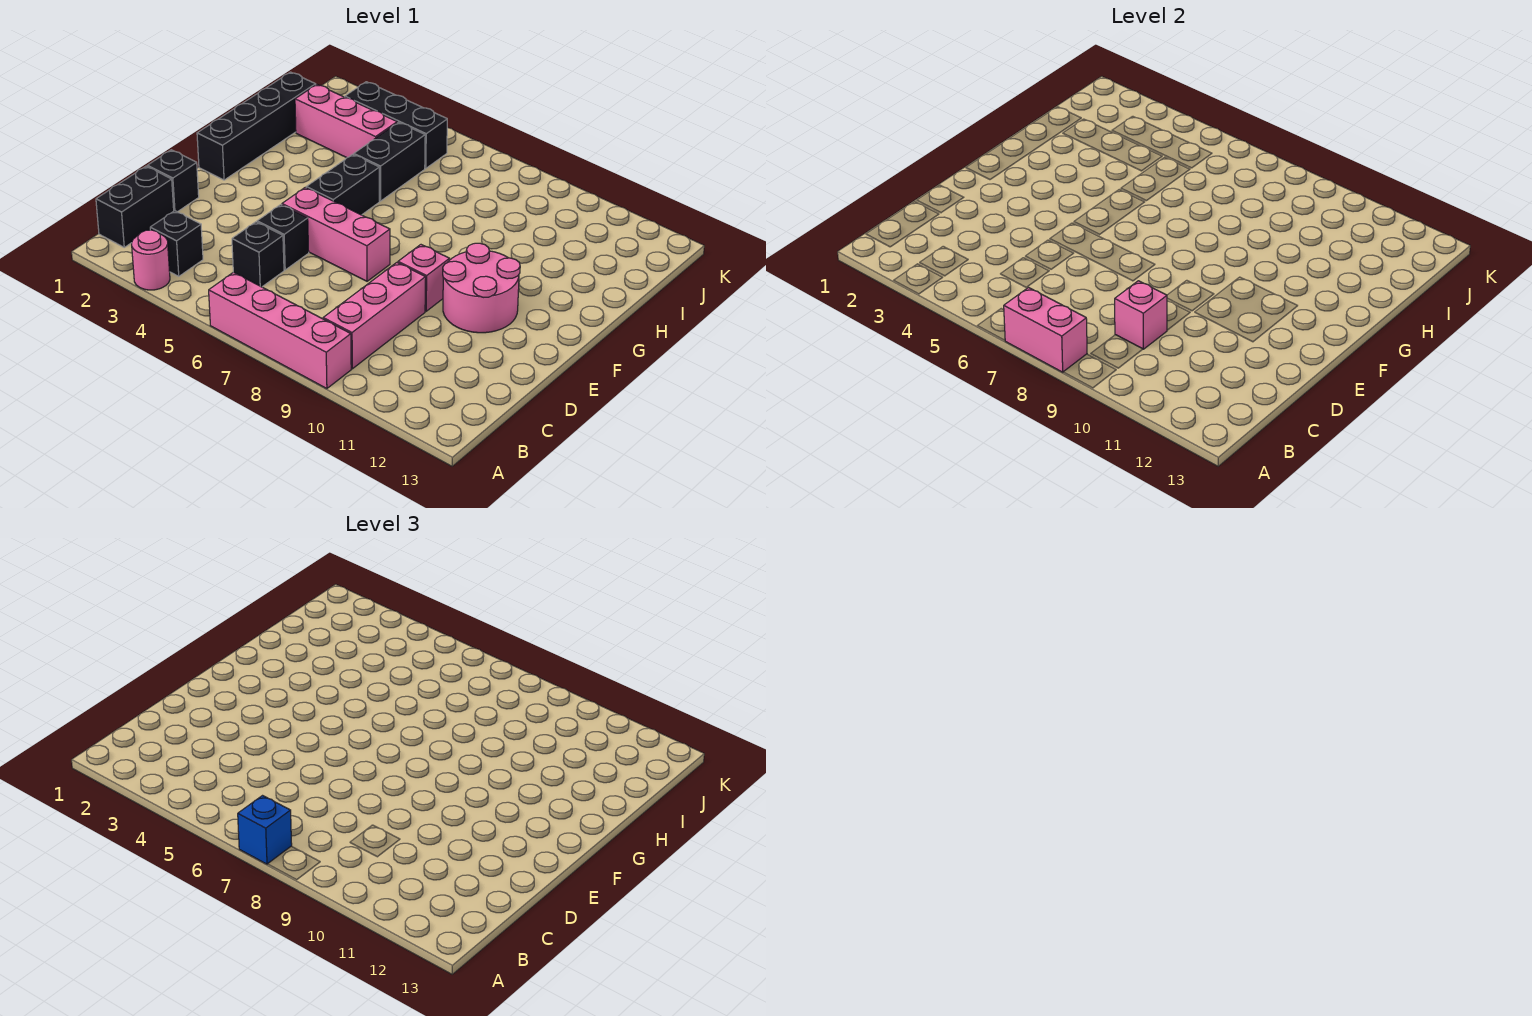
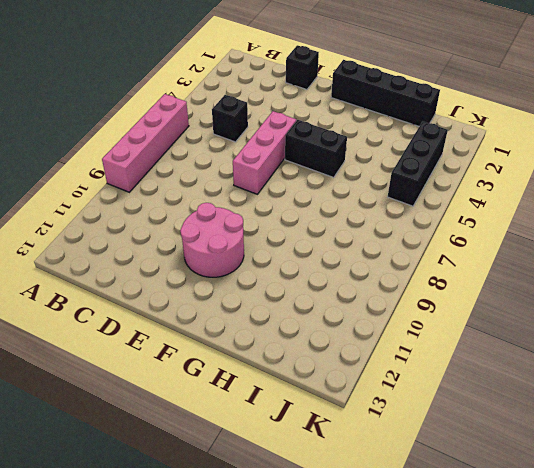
none -> pink 1x1 round brick [132,230,170,290]
none -> black 1x2 brick [96,166,174,247]
none -> black 1x1 brick [150,211,203,276]

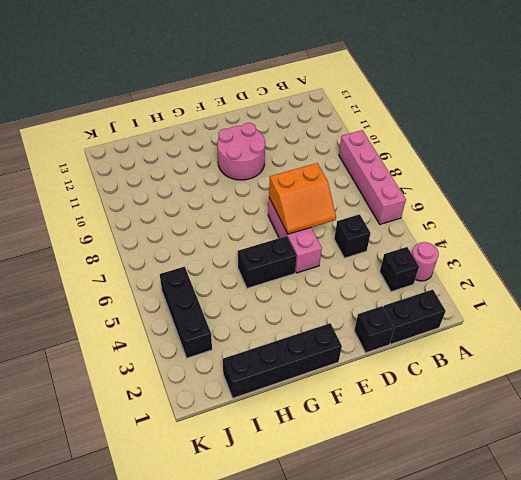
orange 2x2 slope [269,163,336,234] -> none
none -> pink 1x3 brick [323,263,426,369]
none -> black 1x1 brick [257,205,309,270]
none -> pink 1x1 brick [398,245,449,311]

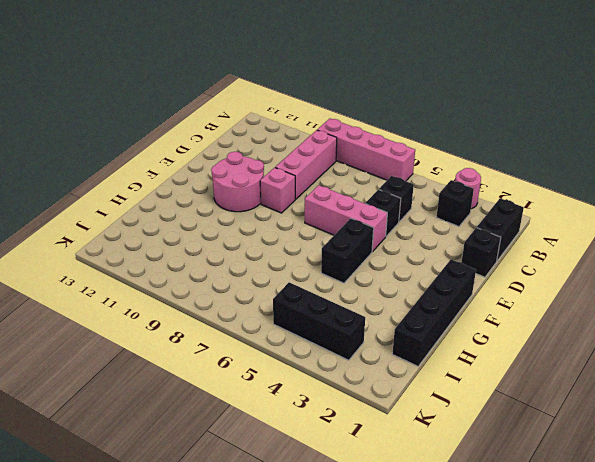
none -> black 1x2 brick [354,122,425,201]
none -> pink 1x3 brick [295,85,397,158]
none -> pink 1x2 brick [1004,288,1087,372]

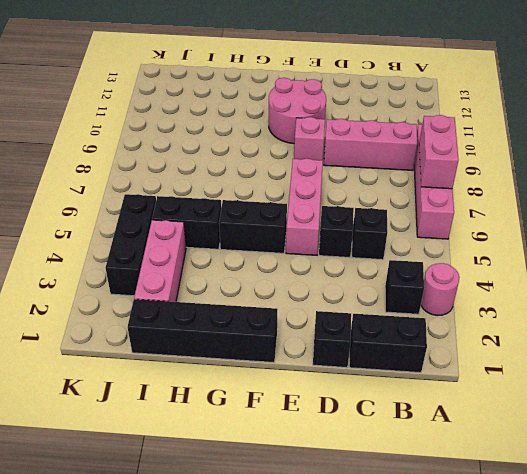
none -> pink 1x1 brick [1115,281,1167,349]
none -> blue 1x1 brick [238,796,292,864]

